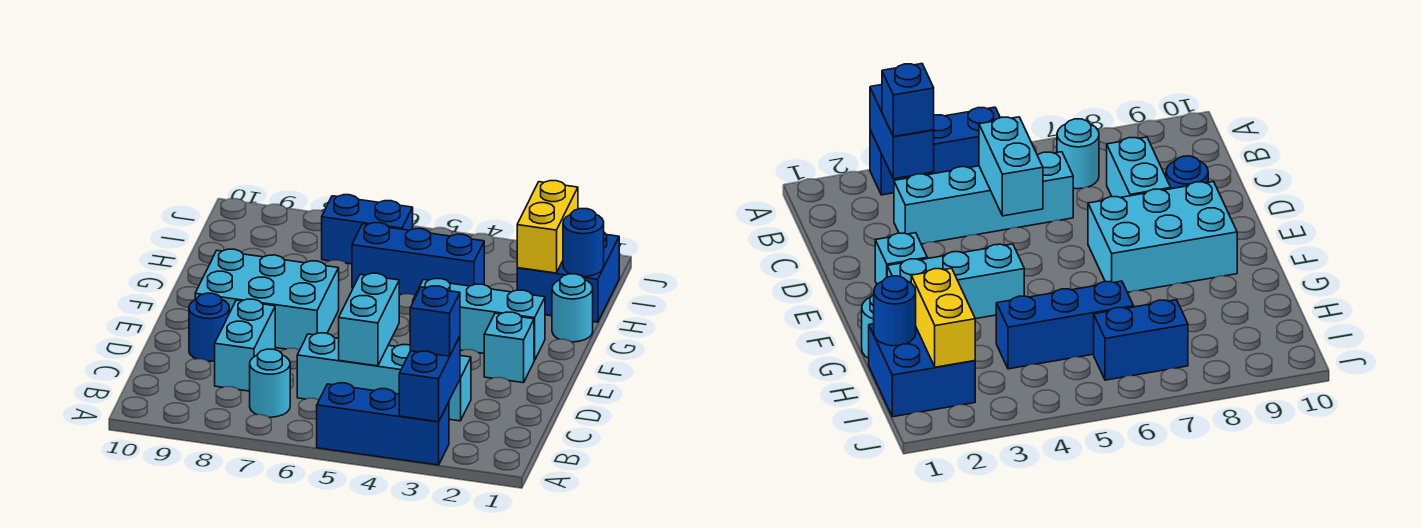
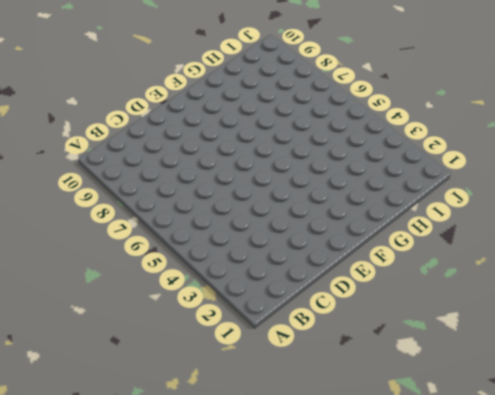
none -> blue 1x3 brick [317,383,449,465]
none -> cyan 1x1 round brick [250,349,290,417]
none -> cyan 1x4 brick [297,333,471,421]

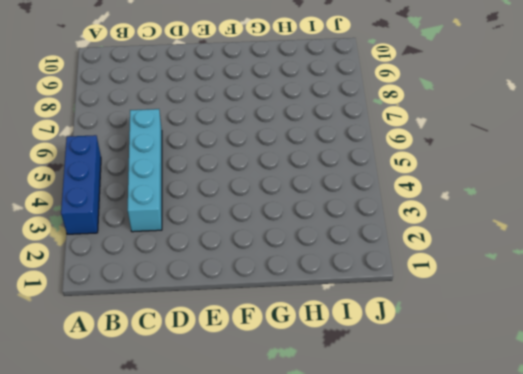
none -> cyan 1x1 round brick [250,349,290,417]
none -> cyan 1x2 brick [215,299,275,391]
none -> blue 1x1 round brick [189,293,229,361]

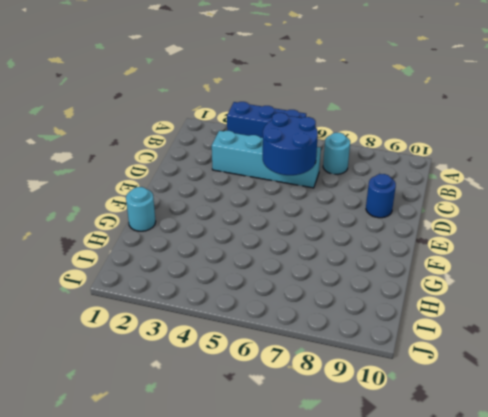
blue 2x2 round brick [263,113,318,175] -> cyan 1x2 brick [339,273,399,366]
none -> cyan 1x2 brick [215,299,275,391]
none -> cyan 1x1 brick [484,312,534,383]
none -> cyan 2x3 brick [195,249,339,350]

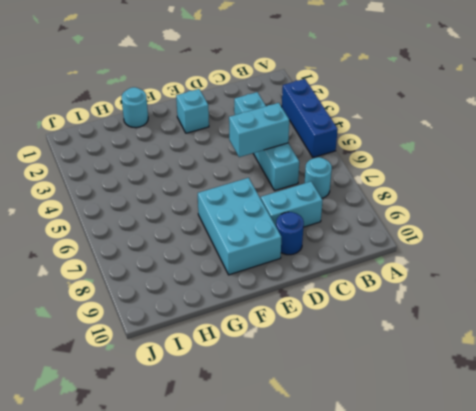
none -> cyan 1x3 brick [413,279,545,361]
none -> blue 2x2 brick [517,233,619,322]
none -> blue 1x3 brick [352,223,484,295]

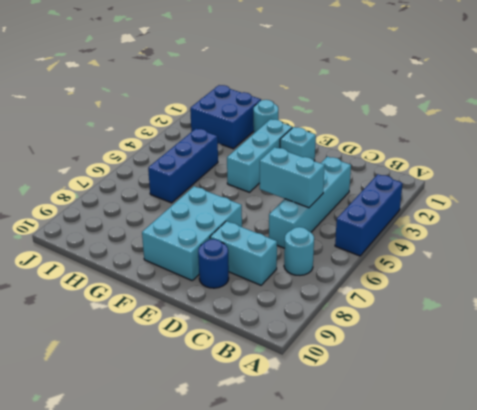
none -> blue 1x2 brick [322,195,413,264]
none -> blue 1x2 brick [399,337,460,422]
none -> blue 1x1 round brick [563,209,604,277]

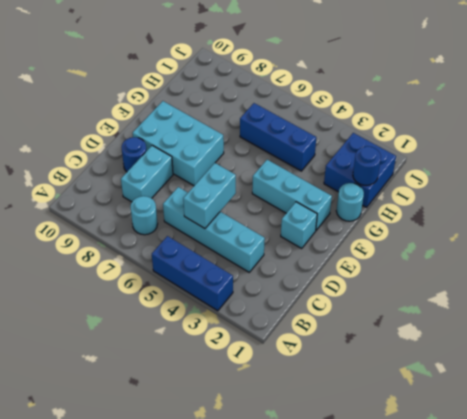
none -> blue 1x2 brick [322,195,413,264]
none -> blue 1x2 brick [399,337,460,422]
none -> yellow 1x2 brick [517,181,578,273]

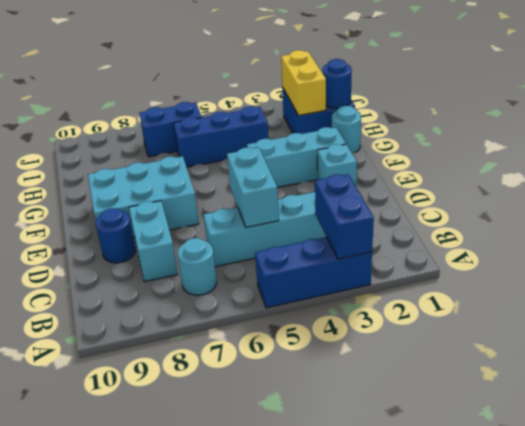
none -> blue 1x1 brick [410,286,460,356]

